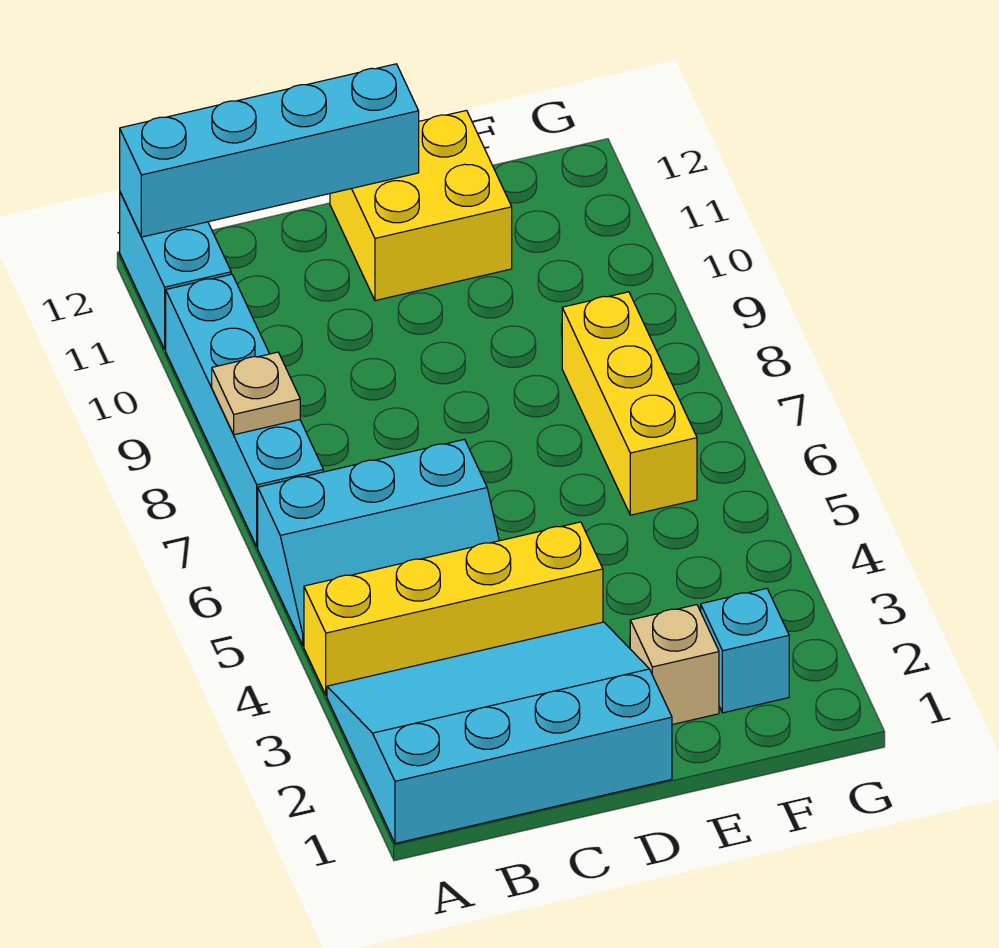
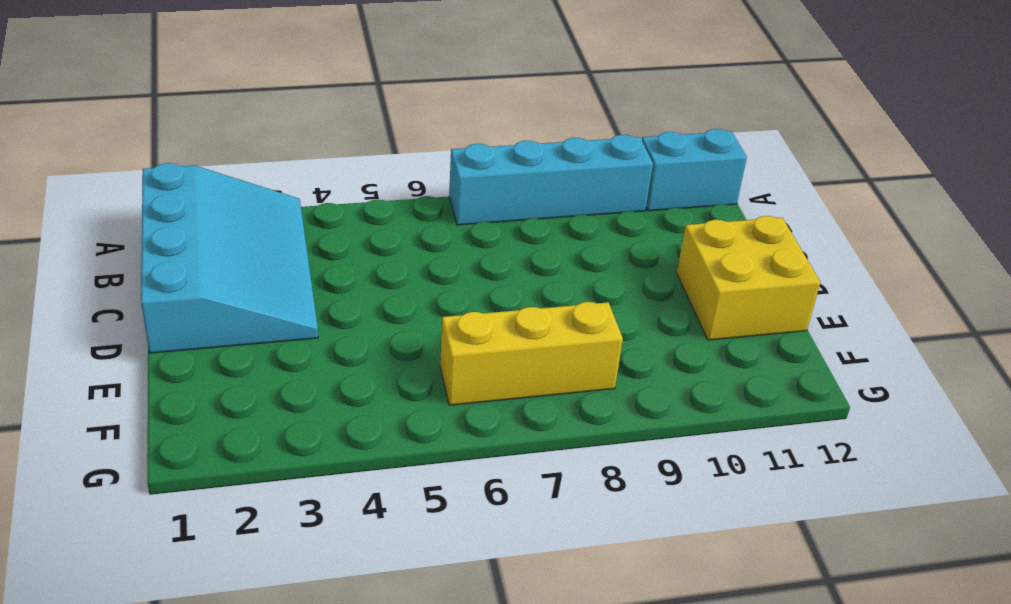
none -> yellow 1x4 brick [304,522,603,695]
none -> cyan 2x3 slope [258,439,499,646]

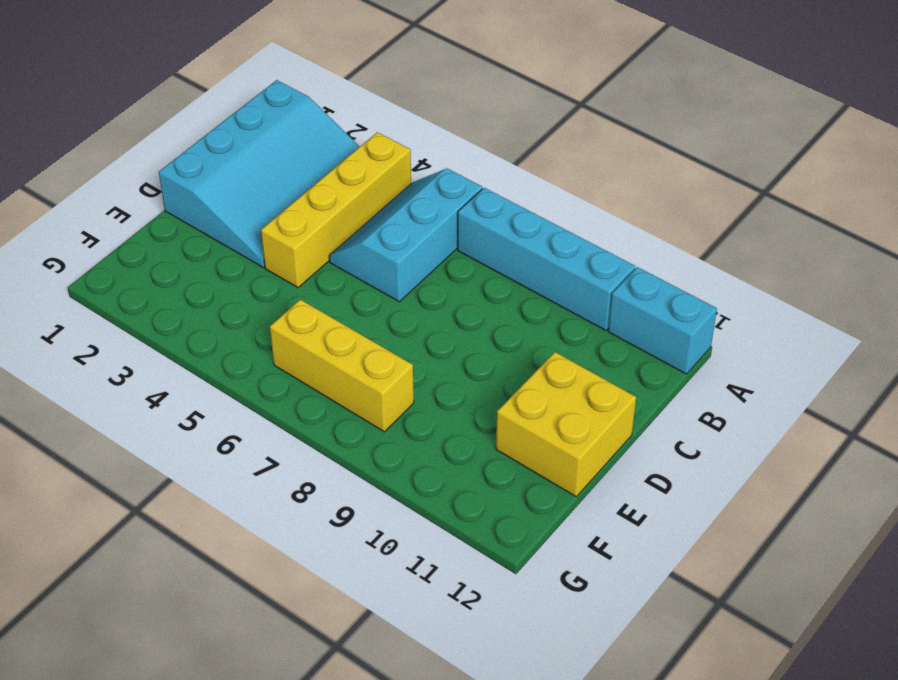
none -> tan 1x1 brick [630,605,719,725]
none -> cyan 1x1 brick [701,588,789,713]

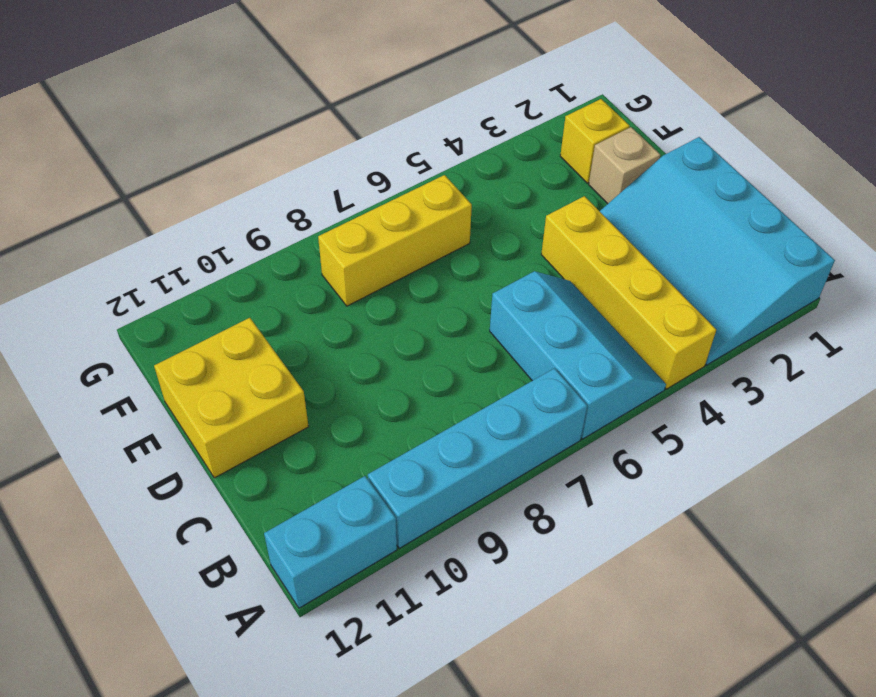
yellow 1x1 brick [560,99,630,183] -> cyan 1x1 brick [701,588,789,713]
none -> tan 1x1 plate [212,352,300,435]
none -> cyan 1x4 brick [120,64,419,237]

